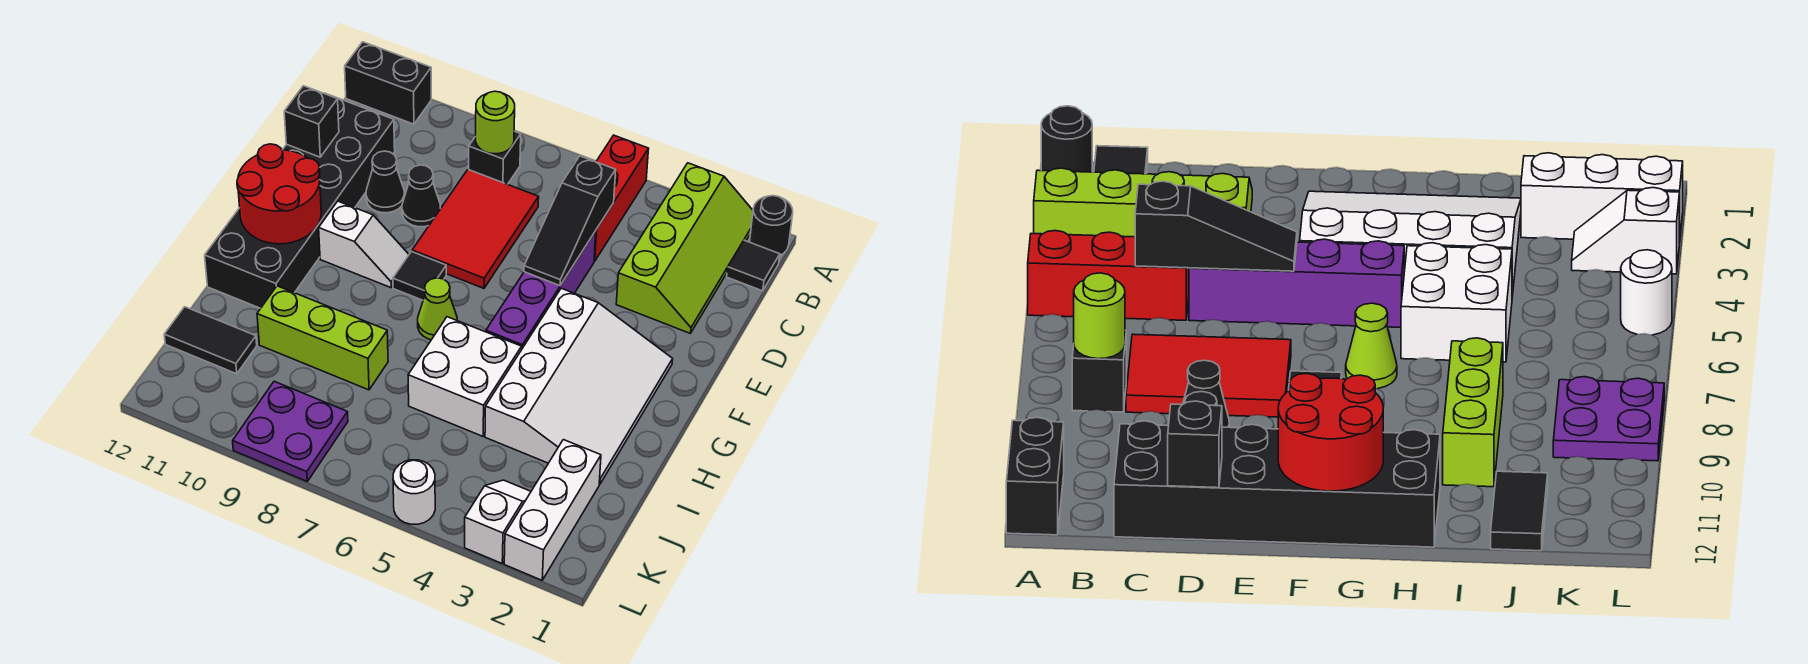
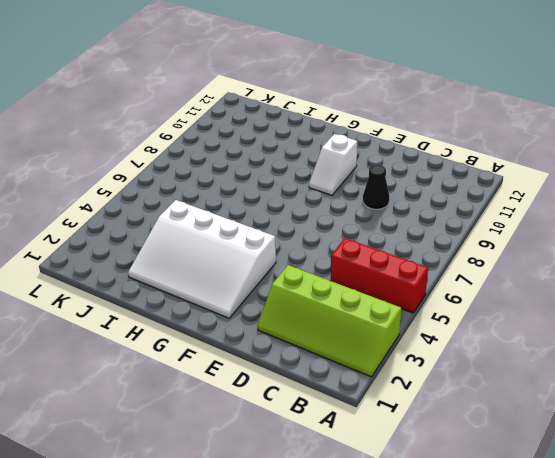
none -> black 1x1 round brick [750,196,793,255]
none -> black 1x2 brick [345,42,431,124]
none -> black 1x1 tile [727,240,780,291]

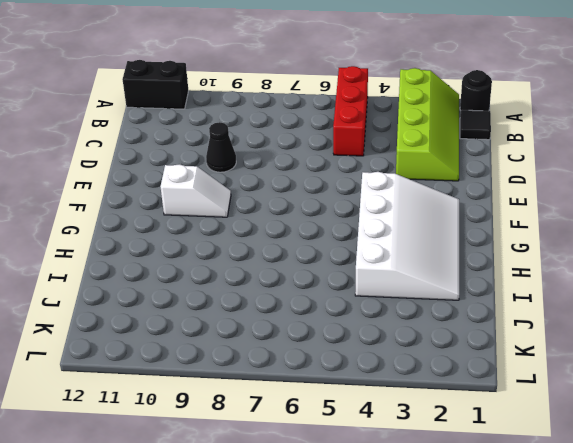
none -> black 1x1 brick [469,131,521,184]
none -> red 2x3 tile [412,169,539,288]
none -> black 2x6 brick [205,93,395,308]

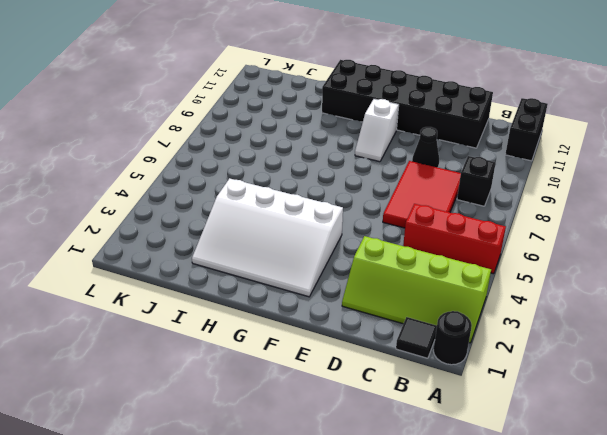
red 2x3 tile [383,161,461,228] -> red 2x3 tile turned to [412,169,539,288]
none -> purple 1x4 brick [486,231,596,350]
none -> black 1x1 cone [366,151,404,213]
none -> black 1x1 tile [393,252,446,300]

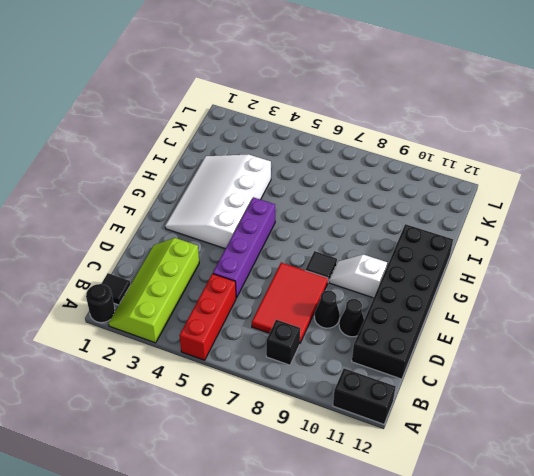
none -> lime 1x1 cone [418,278,457,340]
none -> white 2x2 brick [408,317,522,436]
none -> lime 1x3 brick [257,286,388,390]

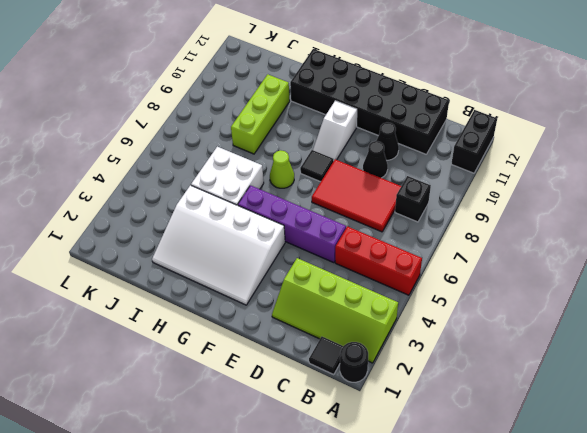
none -> white 1x3 brick [504,440,601,580]
none -> black 1x2 tile [164,307,257,374]
none -> white 1x2 slope [465,480,531,563]

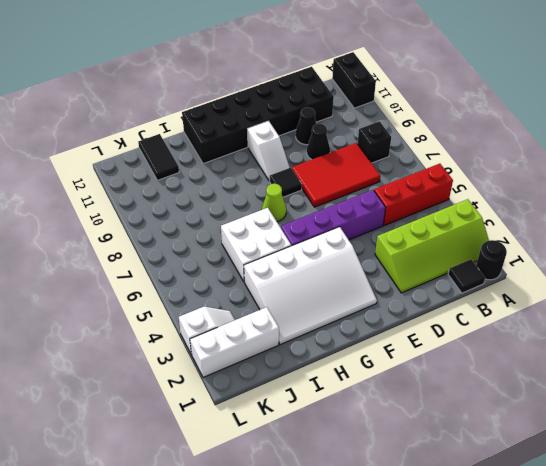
none -> lime 1x3 brick [257,286,388,390]
none -> purple 2x2 plate [233,381,348,481]
none -> white 1x1 round brick [393,460,435,524]

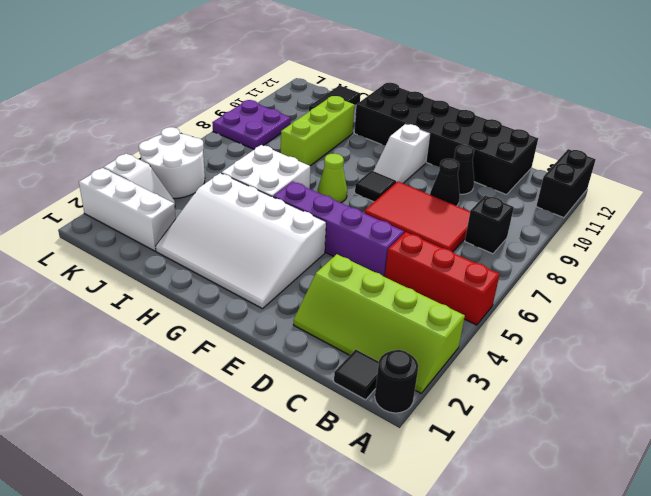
white 2x2 round brick [139,127,205,198] -> white 1x1 round brick [393,460,435,524]
none -> lime 1x1 round brick [476,91,515,154]
none -> black 1x3 slope [524,156,616,286]
none -> black 1x1 brick [284,86,339,157]

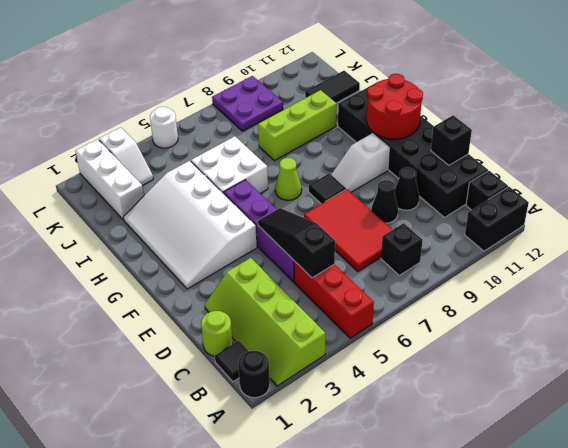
black 1x1 brick [466,171,508,210] -> none
lime 1x1 round brick [201,311,233,356] -> lime 1x1 round brick moved to [476,91,515,154]

